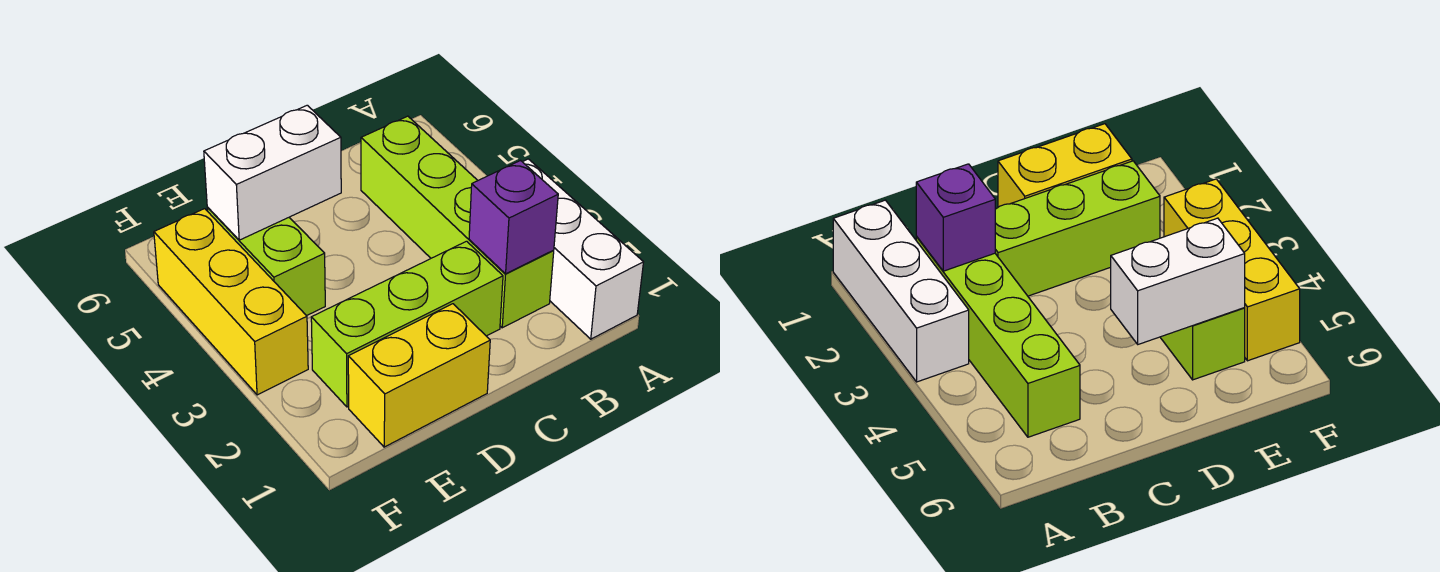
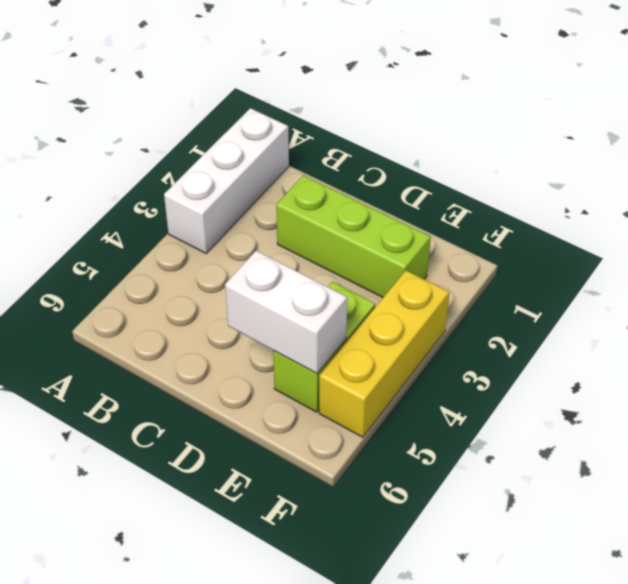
none -> lime 1x4 brick [361,116,554,328]
none -> yellow 1x2 brick [348,304,490,447]

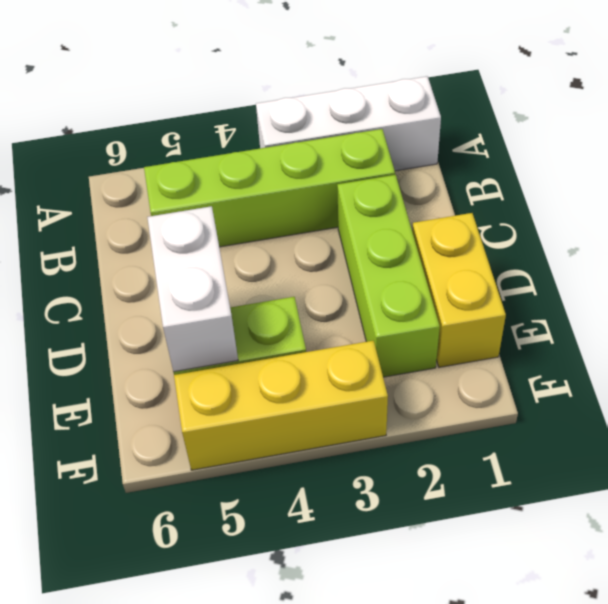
none -> purple 1x1 brick [469,161,558,274]

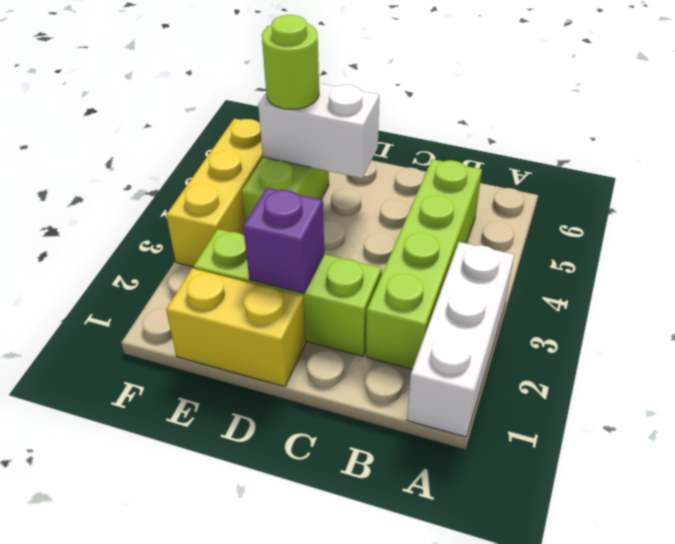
purple 1x1 brick [243,188,324,293] -> purple 1x1 brick moved to [469,161,558,274]
lime 1x1 round brick [262,15,319,109] -> none

